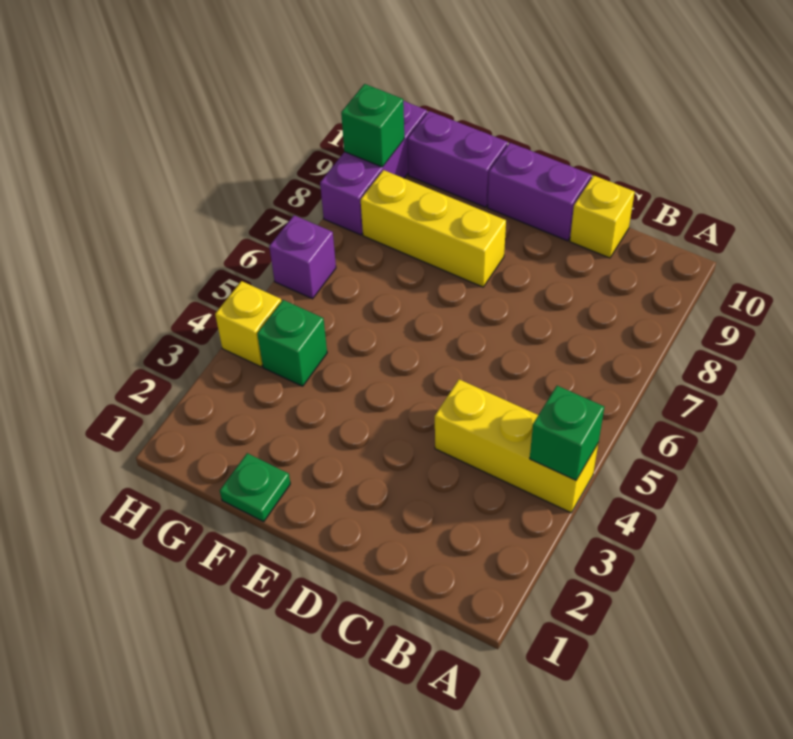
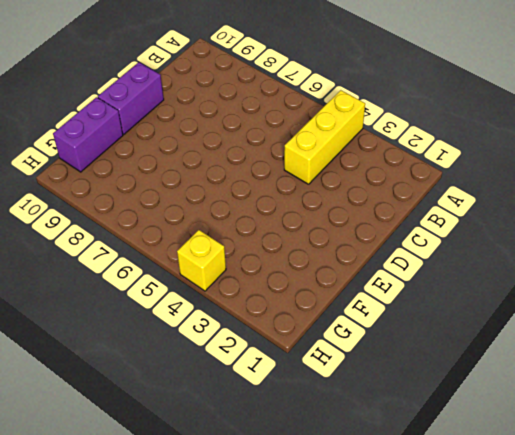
none -> yellow 1x1 brick [570,176,635,258]
none -> yellow 1x3 brick [361,170,506,287]
none -> green 1x1 plate [220,453,290,522]

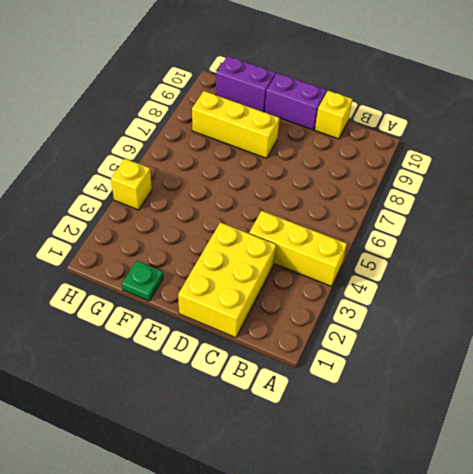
yellow 2x3 brick [178,223,276,338] -> none
none -> green 1x1 brick [257,300,327,386]
none -> purple 1x1 brick [269,215,336,299]
none -> purple 1x3 brick [320,101,427,235]

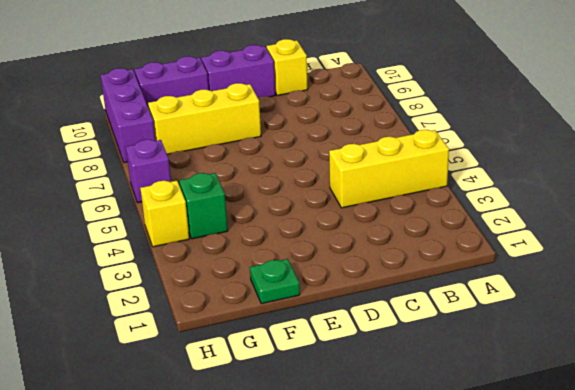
none -> green 1x1 brick [530,386,604,480]
none -> green 1x1 brick [341,84,404,167]

